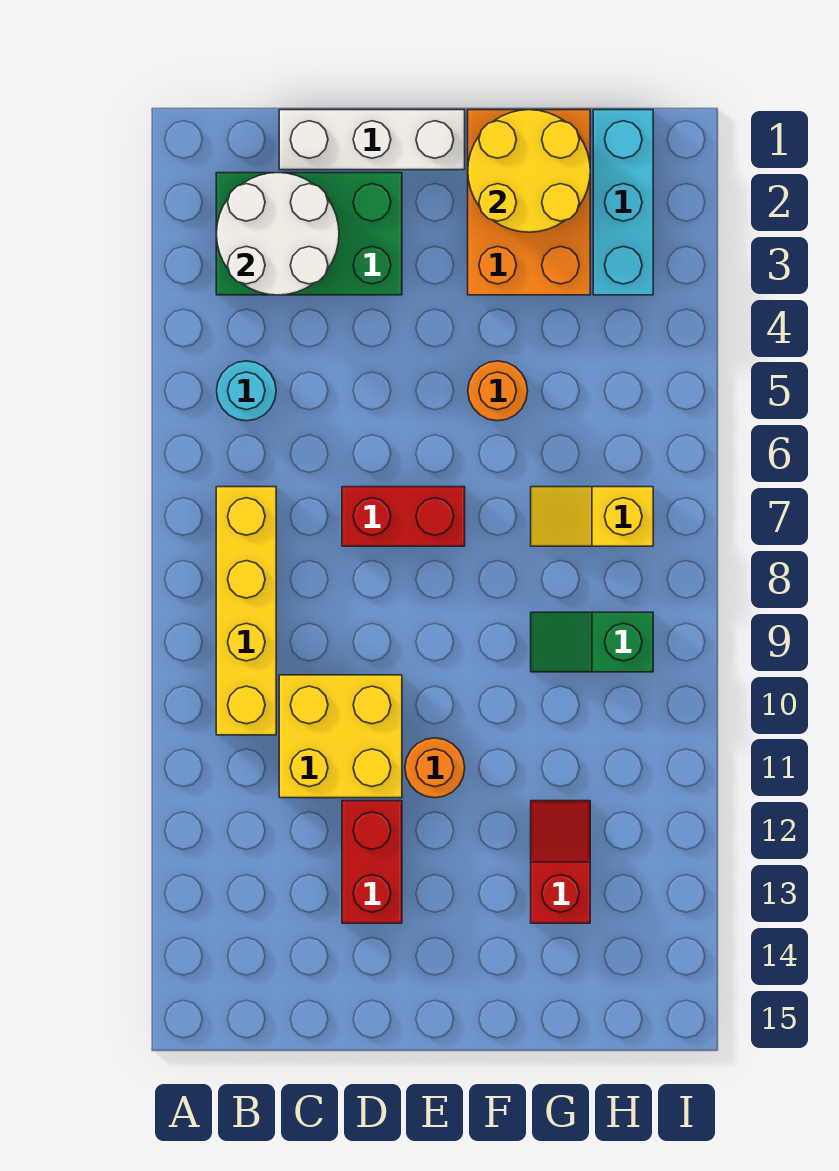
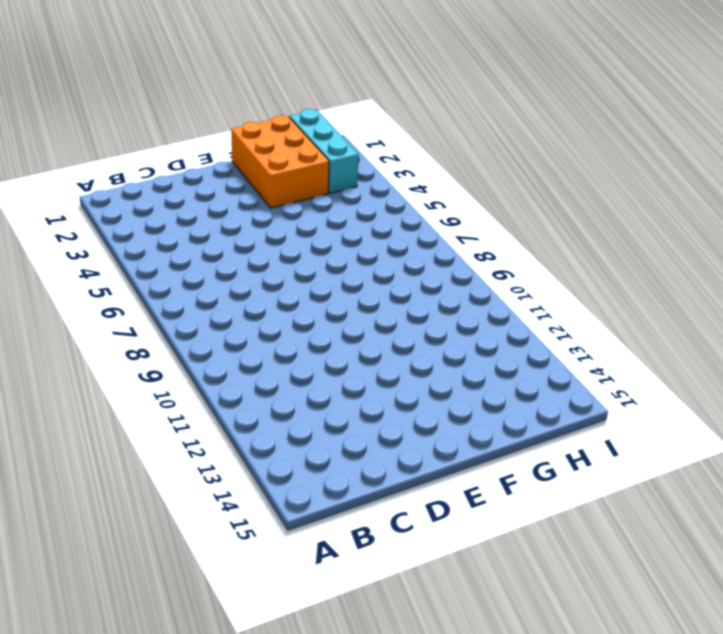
none -> green 2x3 brick [216,173,402,295]
none -> cyan 1x1 round brick [217,361,276,421]
none -> yellow 1x4 brick [216,487,276,735]

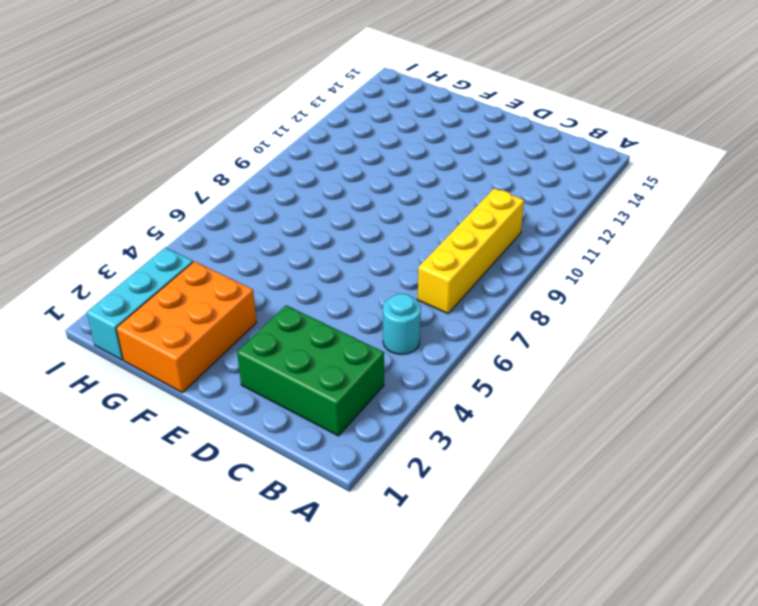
none -> white 1x3 brick [279,110,465,170]
none -> yellow 2x2 brick [279,675,402,798]
none -> red 1x2 brick [342,487,465,546]

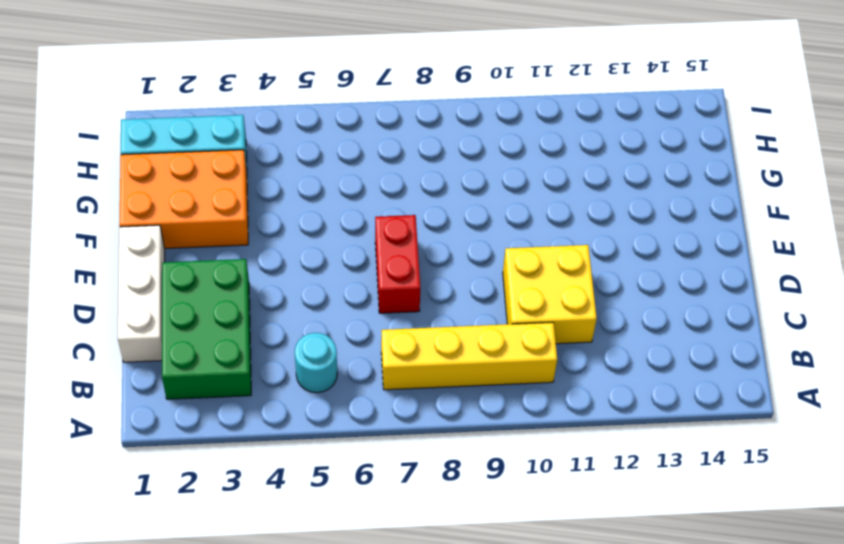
none -> red 1x2 brick [342,801,402,923]
none -> orange 1x1 round brick [405,738,465,798]
none -> orange 1x1 round brick [468,361,528,421]

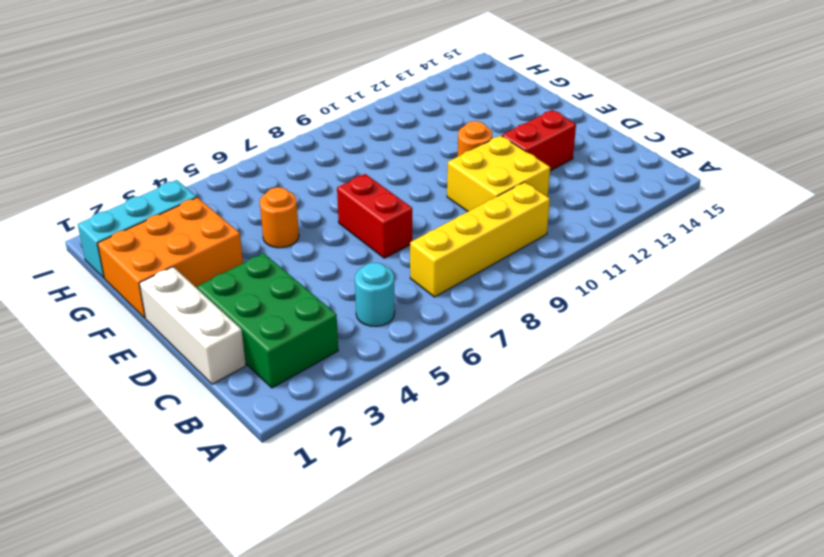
none -> yellow 1x2 slope [531,487,653,546]
none -> green 1x2 slope [531,612,653,672]
none -> red 1x2 slope [531,801,590,923]

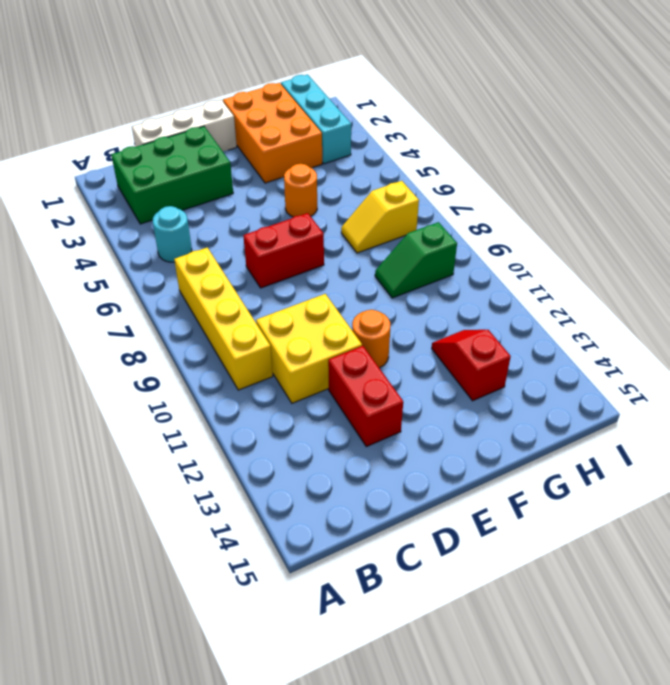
none -> white 2x2 round brick [216,173,339,295]
none -> yellow 2x2 round brick [468,110,590,232]

